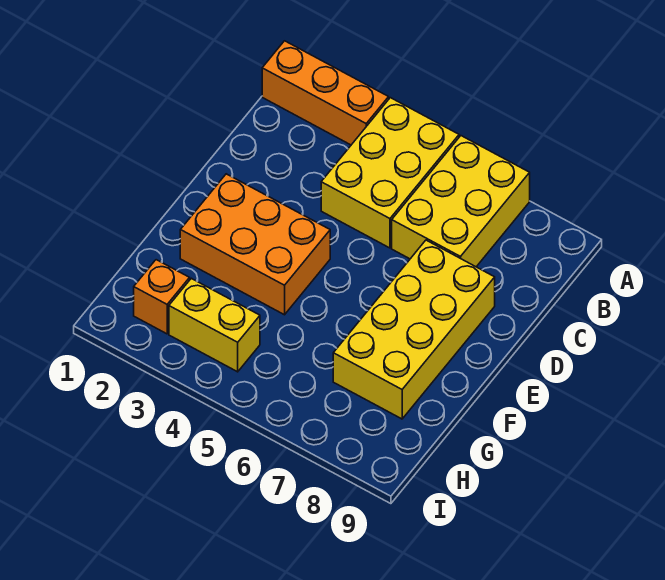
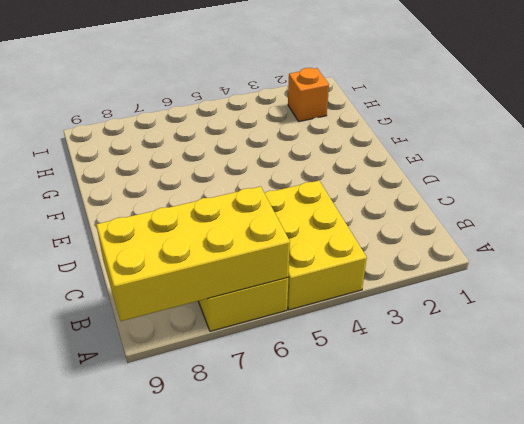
yellow 2x4 brick [96,186,290,321] -> yellow 2x4 brick turned to [333,240,495,419]
none -> orange 1x3 brick [262,41,389,145]
none -> orange 2x3 brick [180,174,330,315]

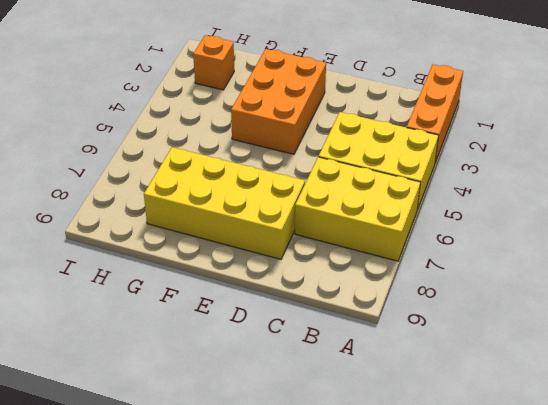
none -> yellow 1x2 brick [169,278,260,372]

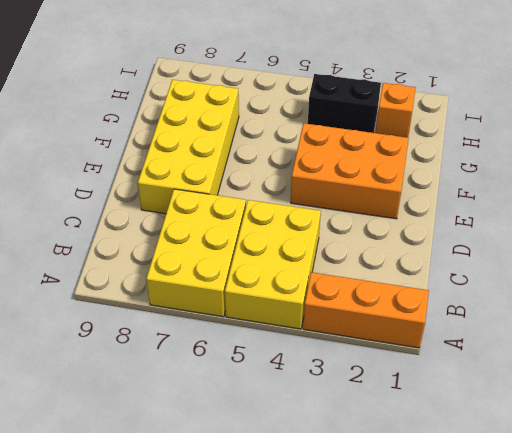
black 1x2 brick [308,74,381,133] -> yellow 1x2 brick [169,278,260,372]

